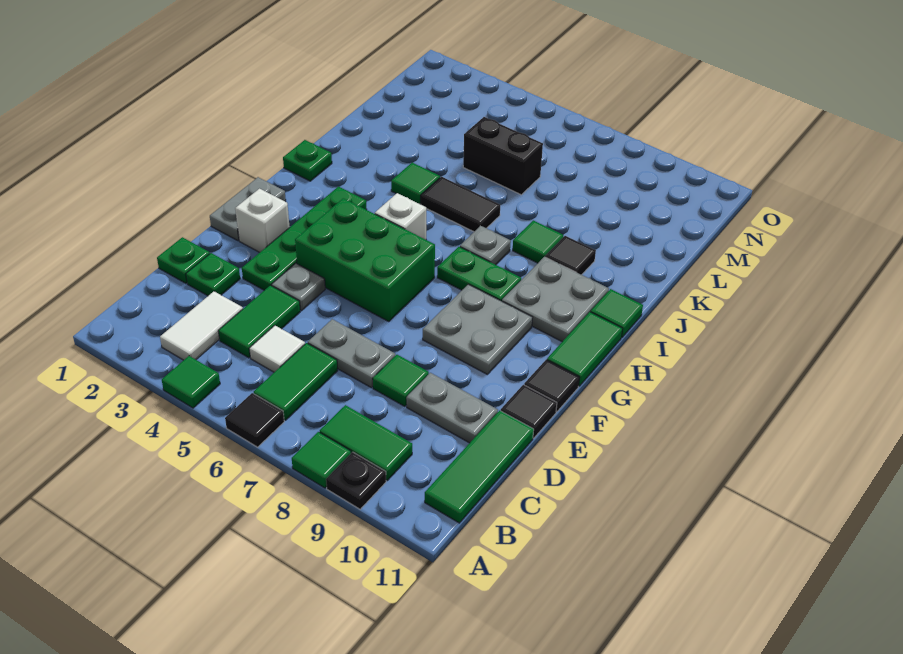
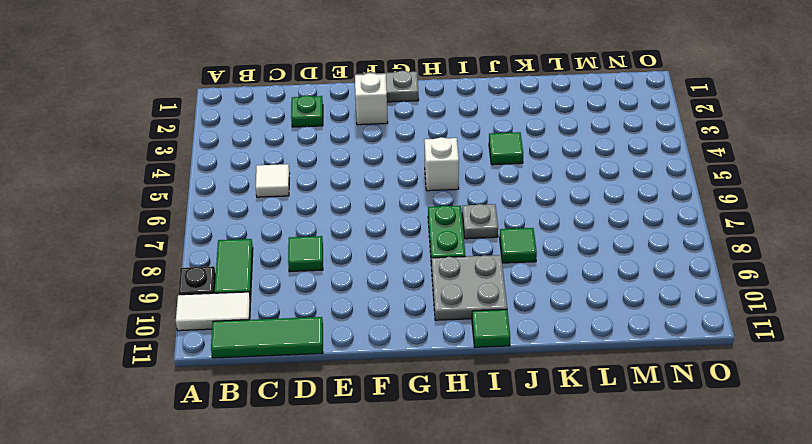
white 1x2 tile [176,292,251,331] -> white 1x2 tile moved to [160,291,243,360]
none -> green 1x1 tile [162,356,220,408]
none -> black 1x1 tile [225,393,284,447]
none -> green 1x1 tile [292,432,351,488]
none -> green 1x2 tile [254,343,338,420]

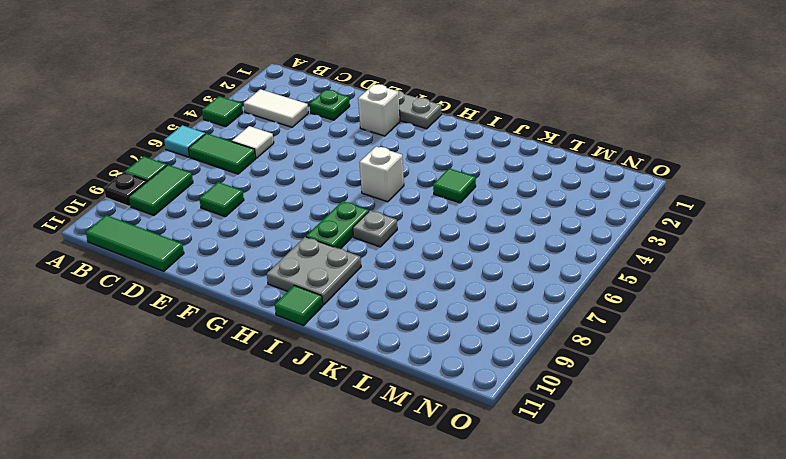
cyan 1x1 tile [164,125,205,157] -> black 1x1 tile [225,393,284,447]
none -> green 1x2 tile [218,285,300,358]
none -> green 1x1 plate [157,237,210,283]
none -> grey 1x2 plate [308,319,395,388]
none -> grey 1x2 plate [406,373,498,443]

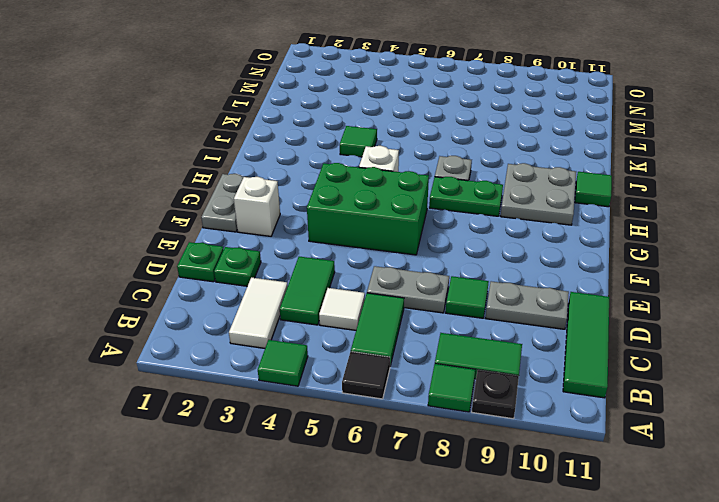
none -> green 1x4 plate [242,186,367,290]
none -> grey 1x1 plate [272,263,325,311]
none -> black 1x1 tile [501,385,557,438]
none -> grey 2x2 plate [423,284,533,374]

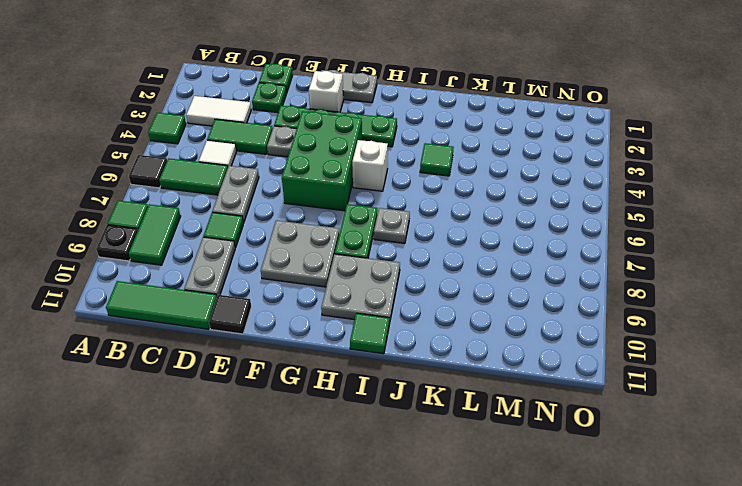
none -> black 1x1 tile [524,360,580,412]
none -> green 1x2 tile [547,312,623,386]
none -> green 1x1 plate [283,140,332,181]
none -> black 1x2 tile [421,177,500,232]

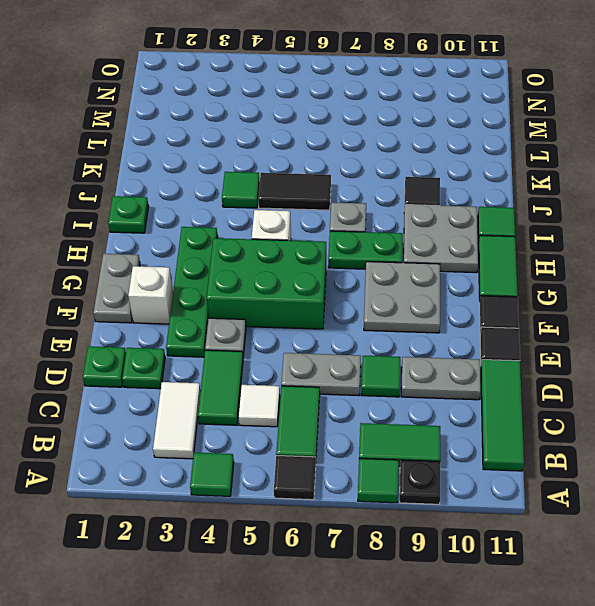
none -> green 1x1 tile [513,220,563,263]
none -> black 1x2 brick [463,117,543,195]

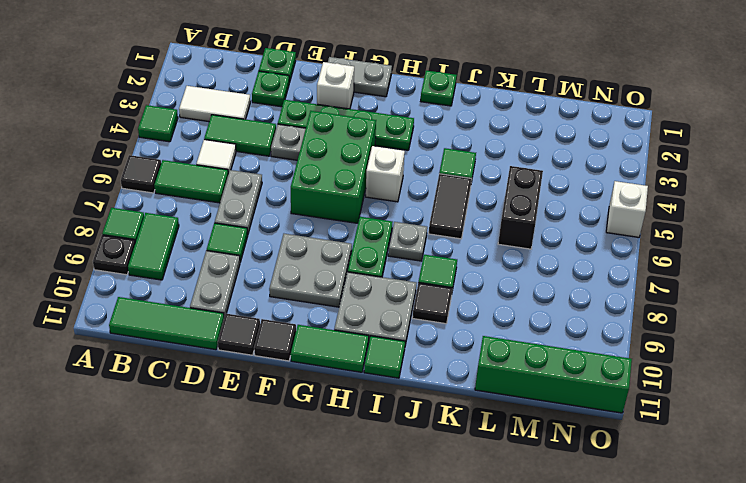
green 1x4 brick [475,336,632,413] -> none
white 1x1 brick [606,181,648,237] -> none

